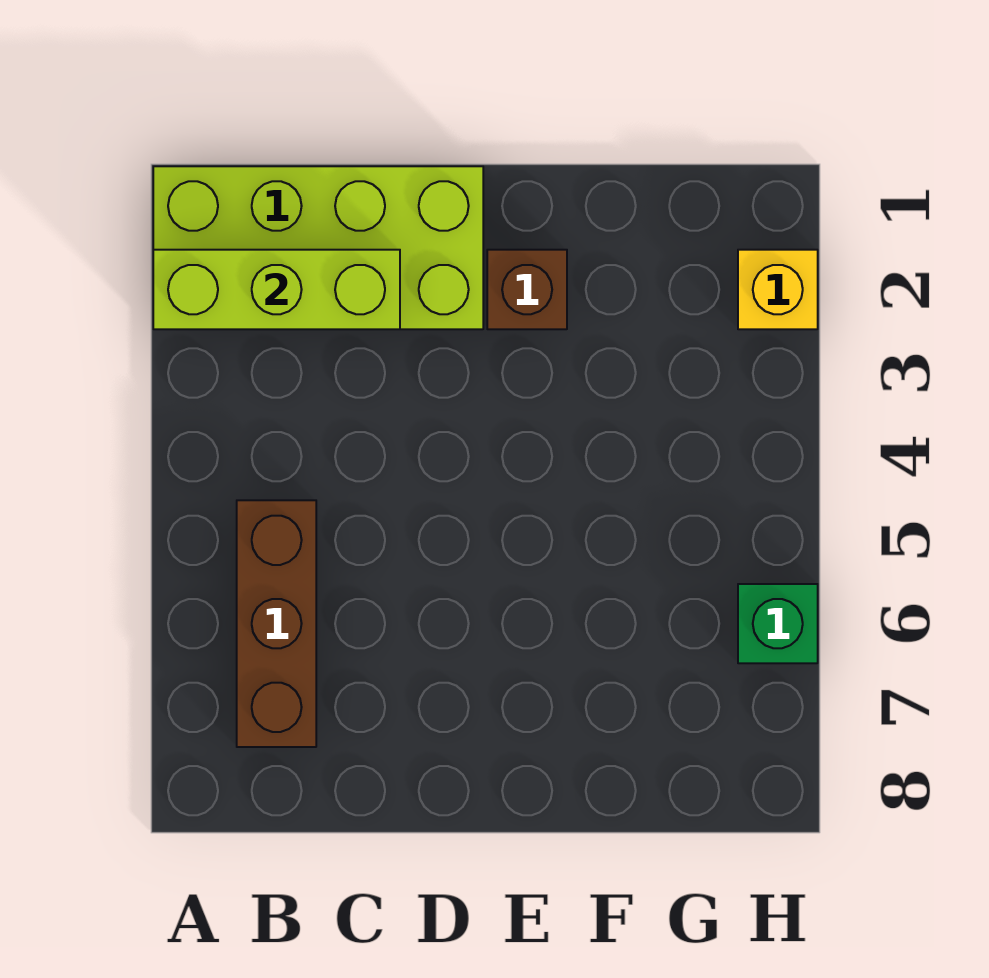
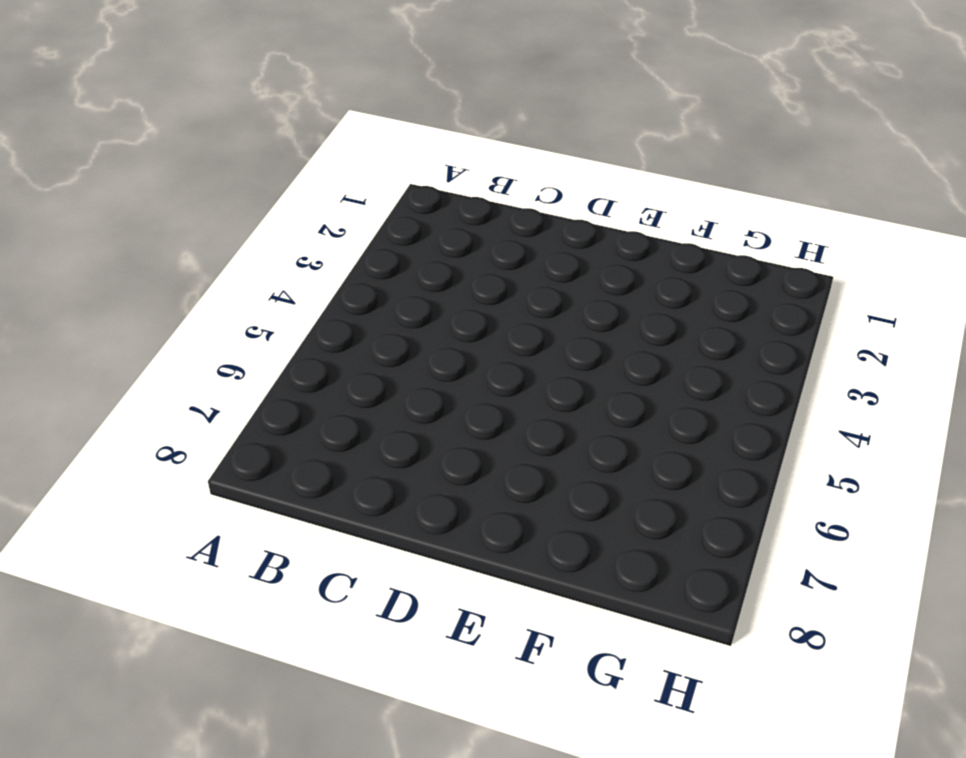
none -> lime 2x4 brick [153,166,483,329]
none -> brown 1x3 brick [237,500,316,747]

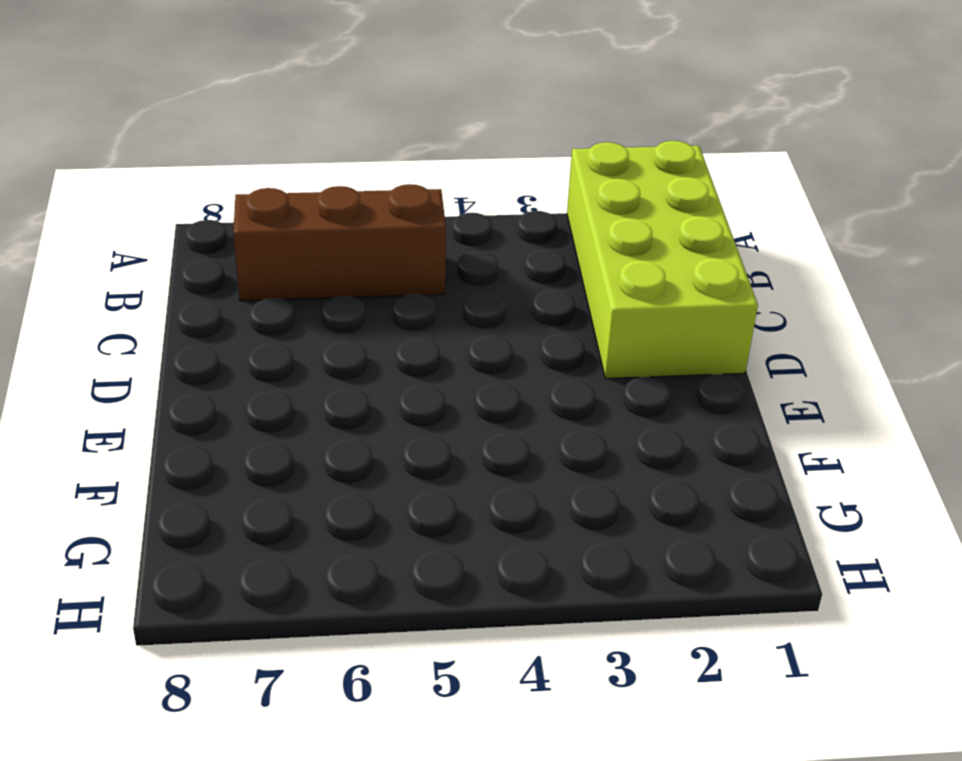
none -> brown 1x1 brick [487,250,567,329]
none -> yellow 1x1 brick [738,250,818,329]

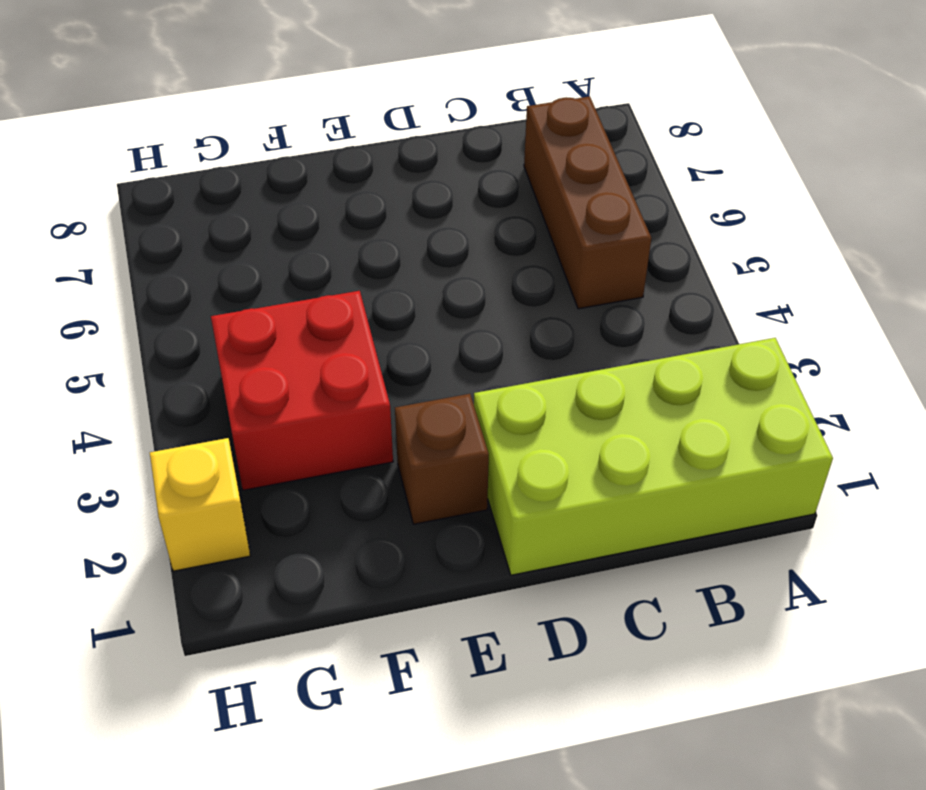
red 2x2 brick [211,291,393,490] -> none
none -> green 1x1 brick [738,584,818,663]
none -> lime 1x3 brick [153,250,400,329]

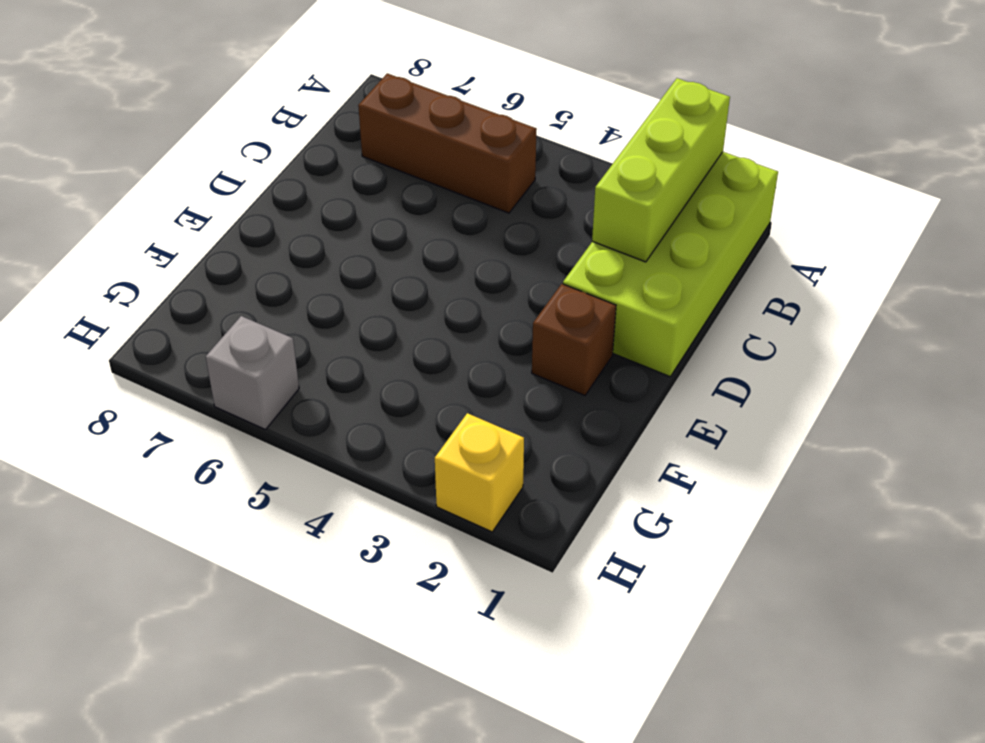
grey 1x1 brick [206,316,299,430] -> green 1x1 brick [738,584,818,663]

